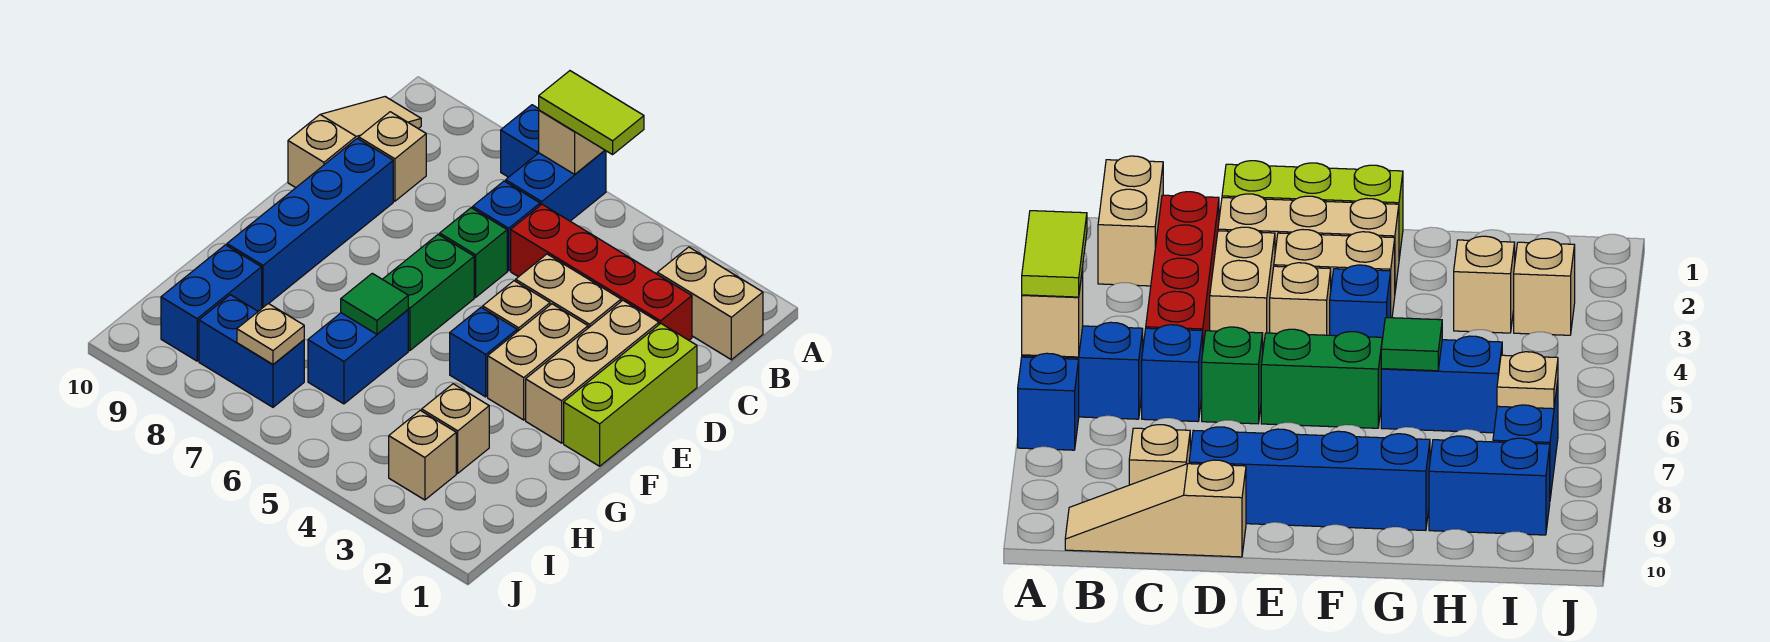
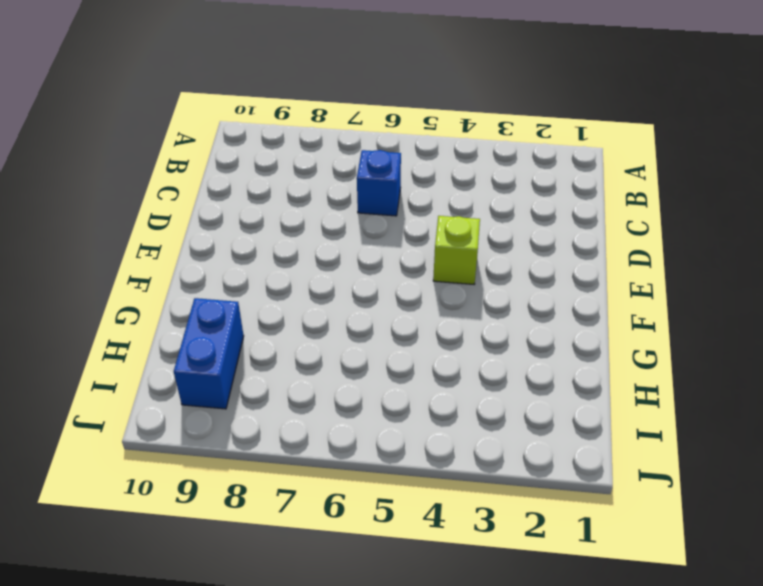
lime 1x1 brick [433,216,480,284] -> tan 1x1 brick [483,281,550,331]
none -> blue 1x2 brick [506,150,606,221]
none -> blue 1x1 brick [501,105,539,177]
none -> tan 1x2 brick [657,247,763,360]

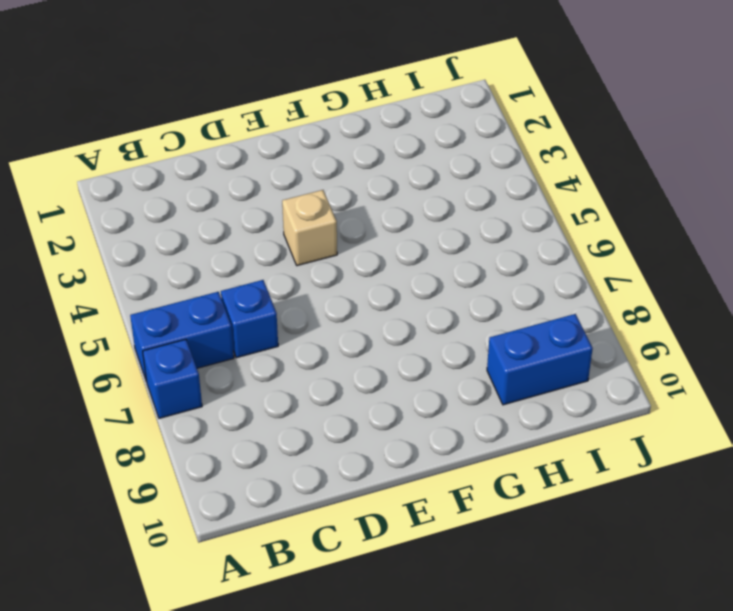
none -> tan 1x2 brick [657,247,763,360]
none -> tan 1x3 slope [288,97,421,188]
none -> red 1x4 brick [511,204,692,340]

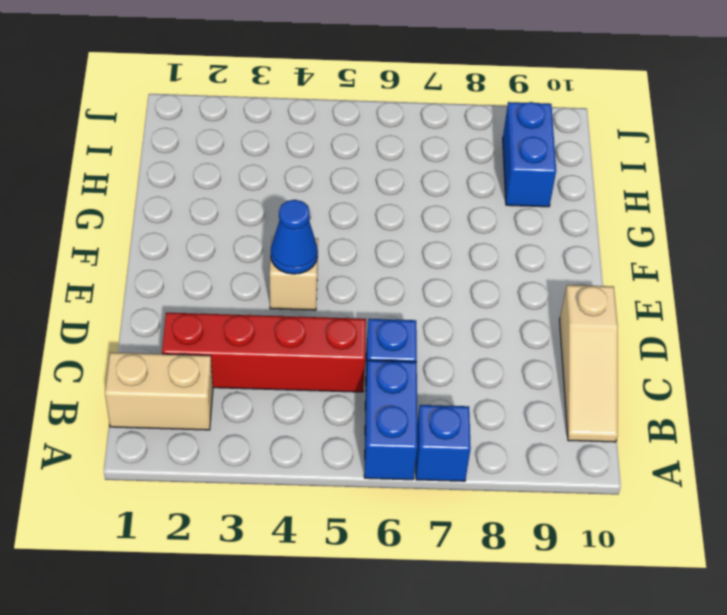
blue 1x1 cone [271,200,318,274] -> none
none -> tan 1x1 brick [359,112,426,201]
none -> lime 1x3 brick [564,324,697,466]
none -> tan 1x3 brick [526,300,659,443]

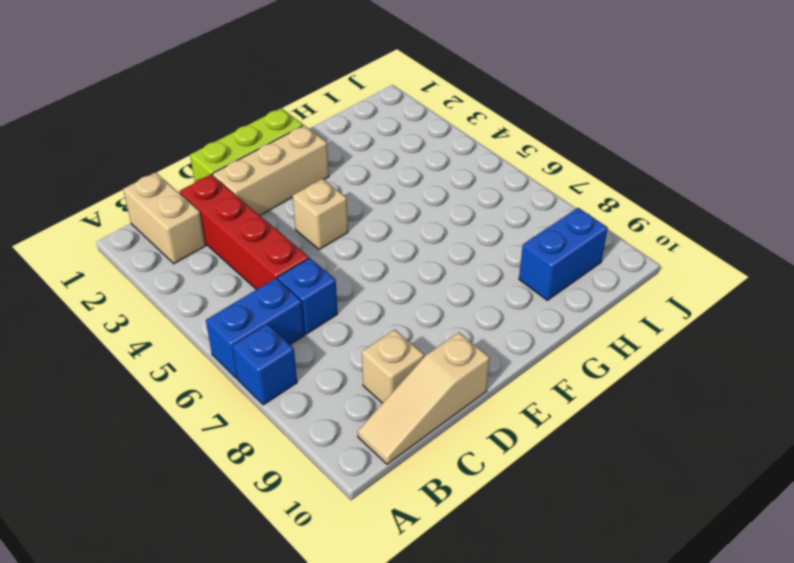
none -> tan 1x2 brick [516,254,621,328]
none -> green 1x1 brick [440,208,507,297]
none -> blue 1x4 brick [227,138,393,308]

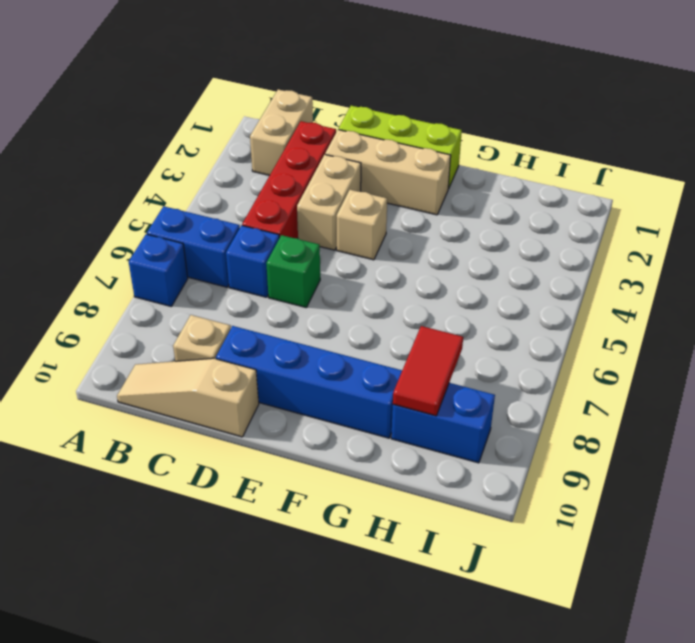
red 1x2 tile [393,326,463,416] -> none
none -> tan 1x2 brick [488,304,588,420]
none -> green 1x2 brick [383,235,474,351]
none -> blue 1x1 brick [450,307,517,397]

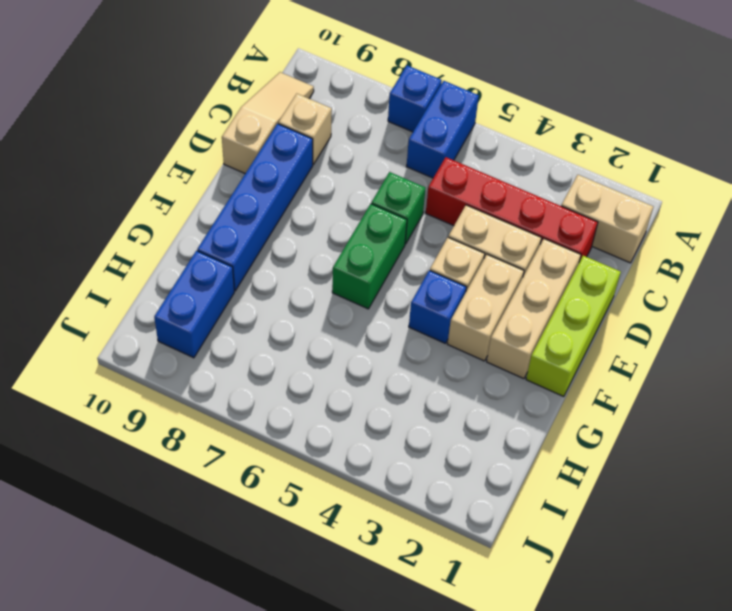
none -> blue 1x1 brick [473,181,540,271]
none -> blue 1x2 brick [308,310,408,404]
none -> tan 1x1 brick [422,384,489,473]

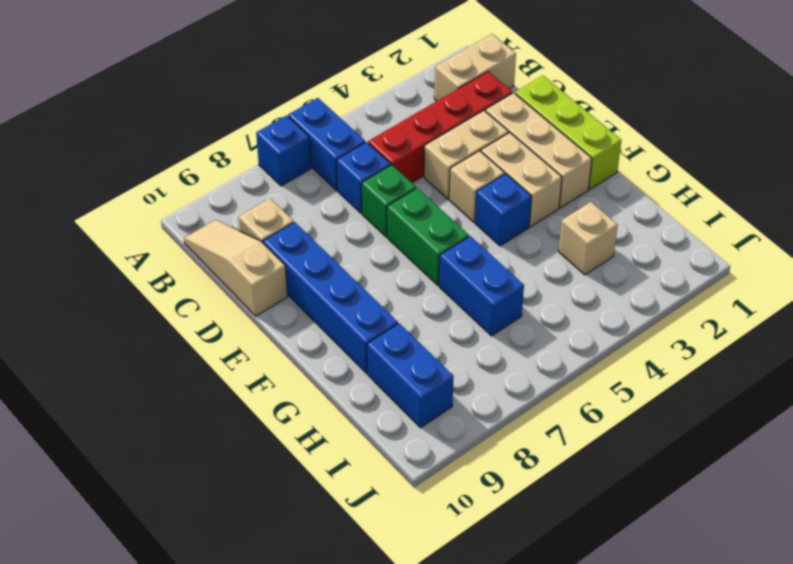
none -> tan 1x1 brick [389,410,456,500]
none -> blue 1x2 brick [199,295,304,407]
none -> tan 1x1 brick [539,110,605,174]

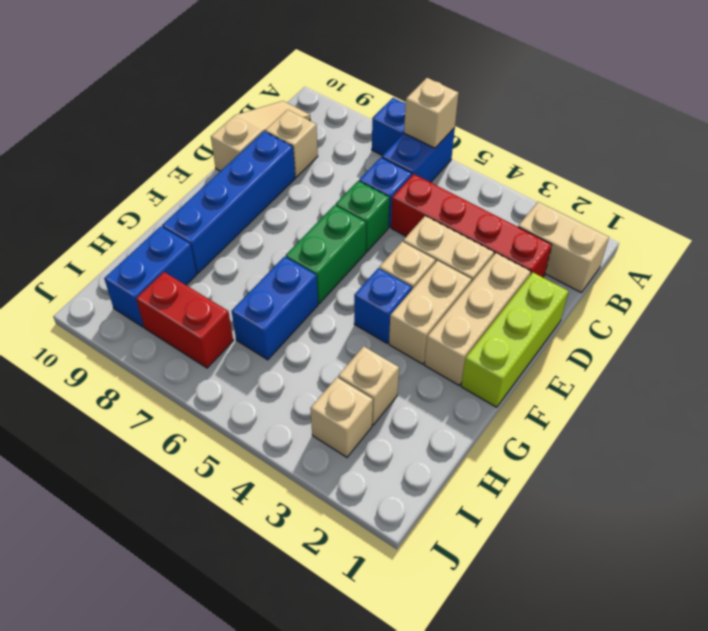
red 1x2 brick [136,272,233,368] -> blue 1x2 brick [199,295,304,407]
none -> green 1x1 tile [341,273,408,334]
none -> tan 1x1 plate [237,304,304,364]
none -> lime 1x2 tile [539,71,644,155]

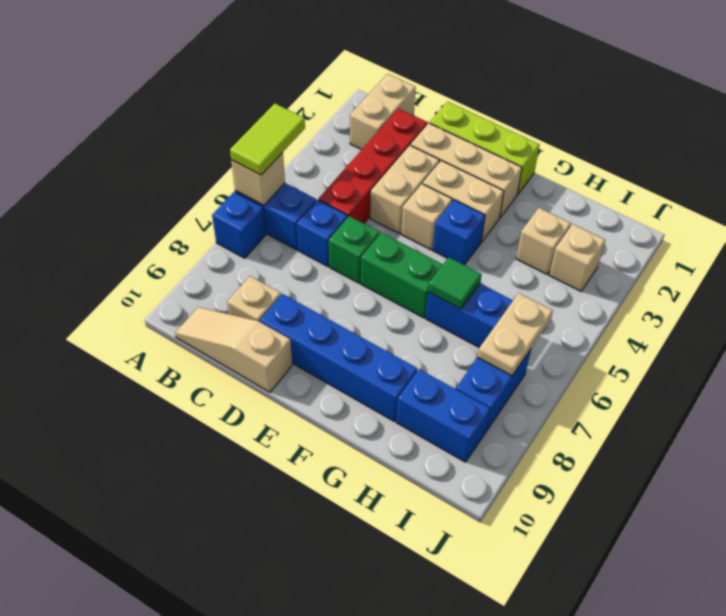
tan 1x2 plate [478,293,553,376] -> tan 1x1 plate [237,304,304,364]

